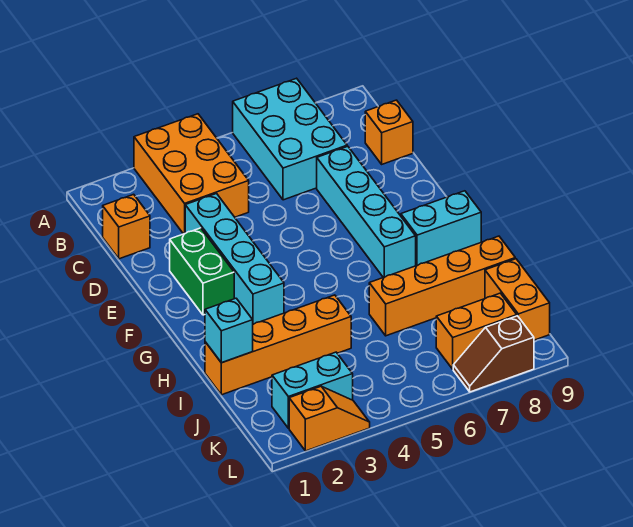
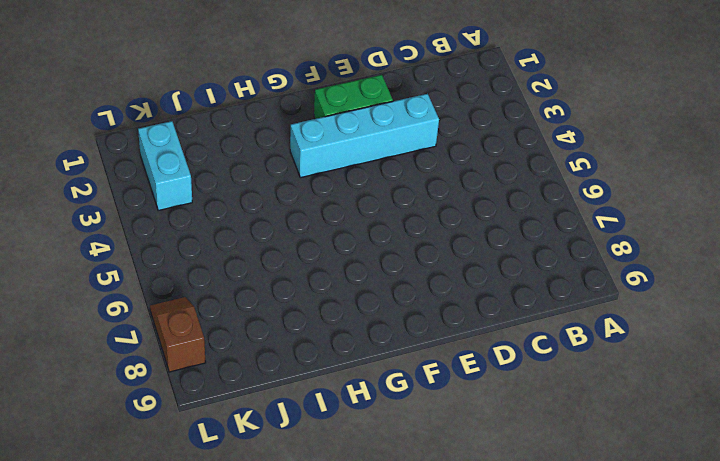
none -> orange 2x3 brick [134,114,249,234]
none -> cyan 2x3 brick [233,78,347,200]
none -> orange 1x1 brick [103,194,150,259]

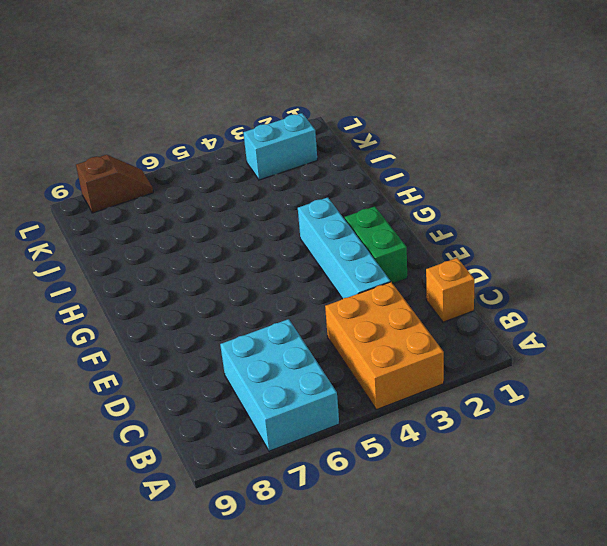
none -> orange 1x1 brick [365,100,413,164]
none -> cyan 1x4 brick [317,146,416,278]
none -> cyan 1x2 brick [401,191,481,266]

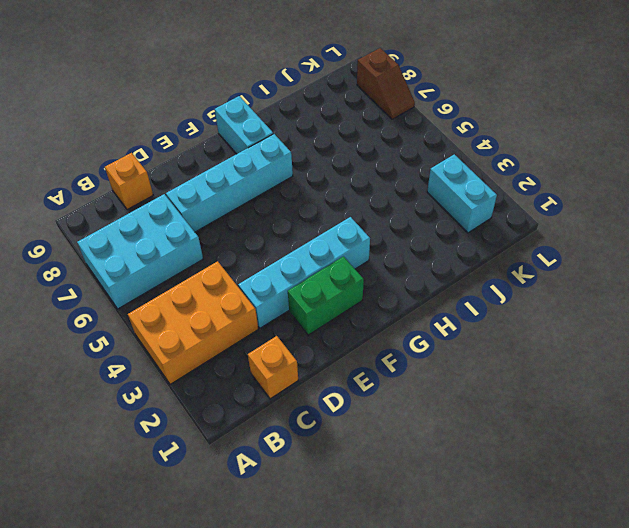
none -> orange 1x4 brick [205,295,351,395]
none -> orange 1x4 brick [369,236,515,336]
none -> orange 1x2 brick [485,259,550,340]

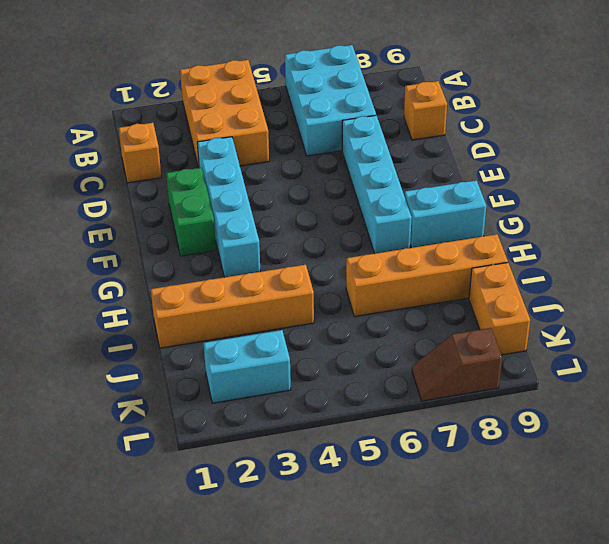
none -> orange 1x2 brick [436,293,517,369]
none -> orange 1x2 slope [289,386,370,451]
none -> cyan 1x1 brick [205,298,253,363]

